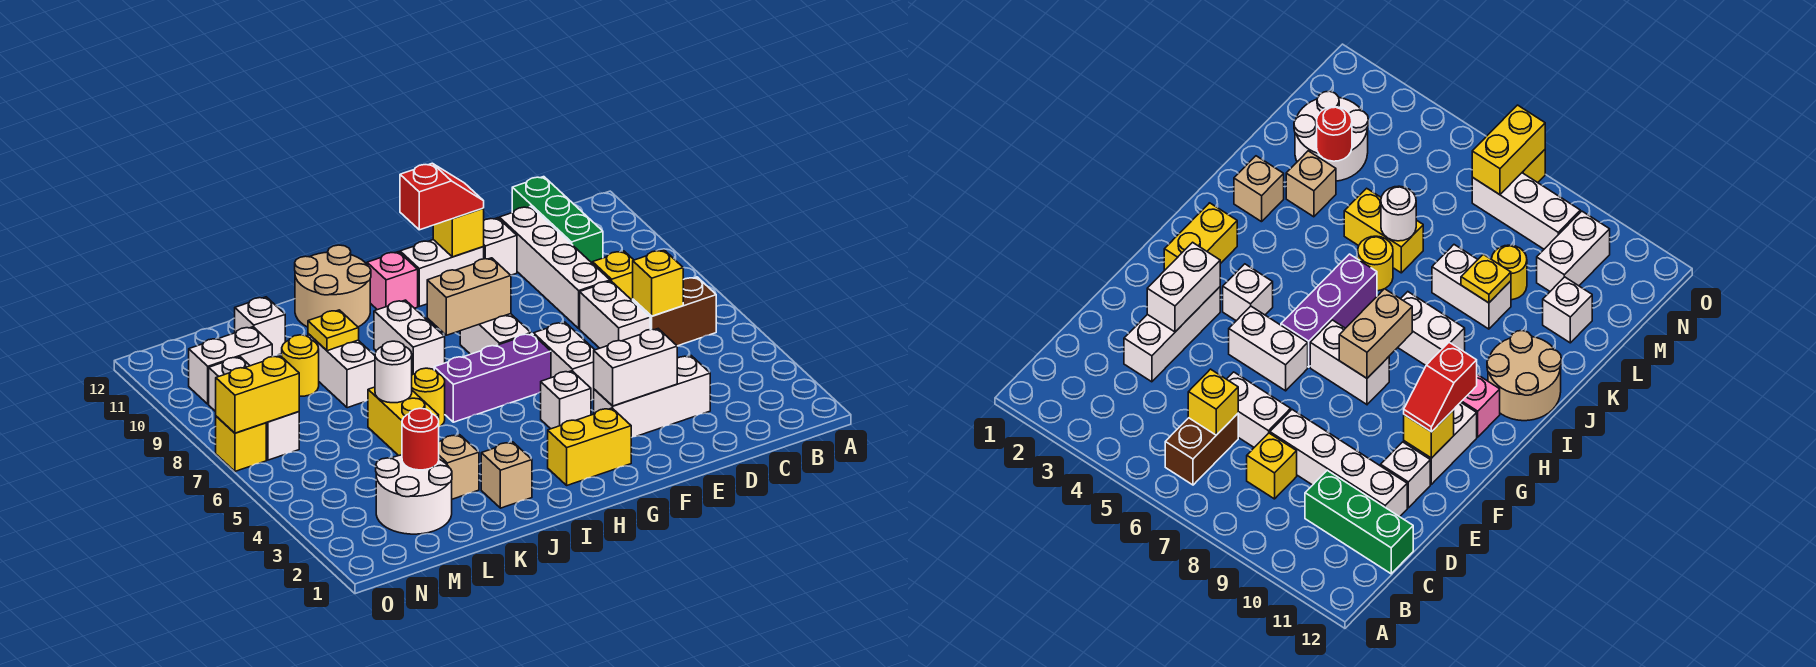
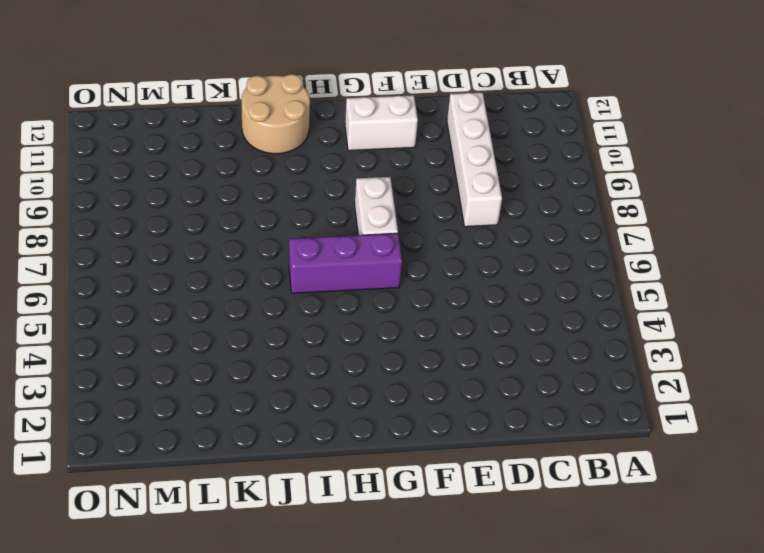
none -> brown 1x2 brick [633,277,716,346]
none -> yellow 1x1 brick [593,251,633,301]
none -> green 1x3 brick [512,177,603,264]
none -> white 1x3 brick [594,356,710,438]

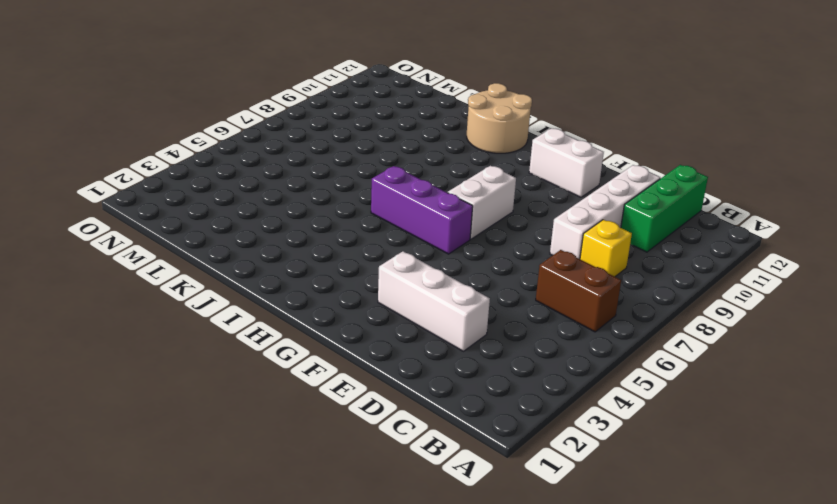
none -> white 1x2 brick [580,281,650,348]
none -> white 1x1 brick [484,218,517,275]
none -> white 1x2 brick [533,322,594,400]
none -> yellow 1x2 brick [548,408,631,485]

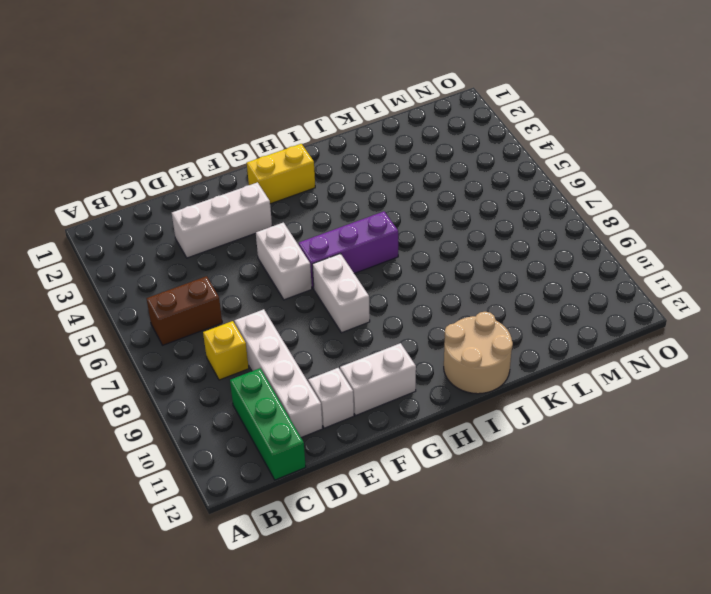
none -> white 1x2 brick [580,281,650,348]
none -> white 1x1 brick [541,371,591,429]
none -> pink 1x1 brick [367,252,418,310]
none -> white 1x2 brick [374,300,445,375]

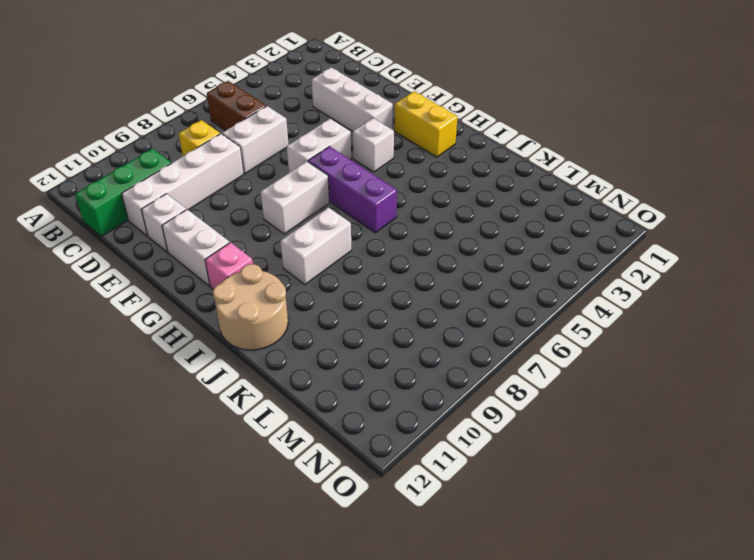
none -> tan 1x1 brick [481,442,532,508]
none -> yellow 1x1 round brick [412,368,445,427]
none -> tan 1x1 brick [439,435,479,499]
none -> yellow 1x2 brick [368,387,439,456]

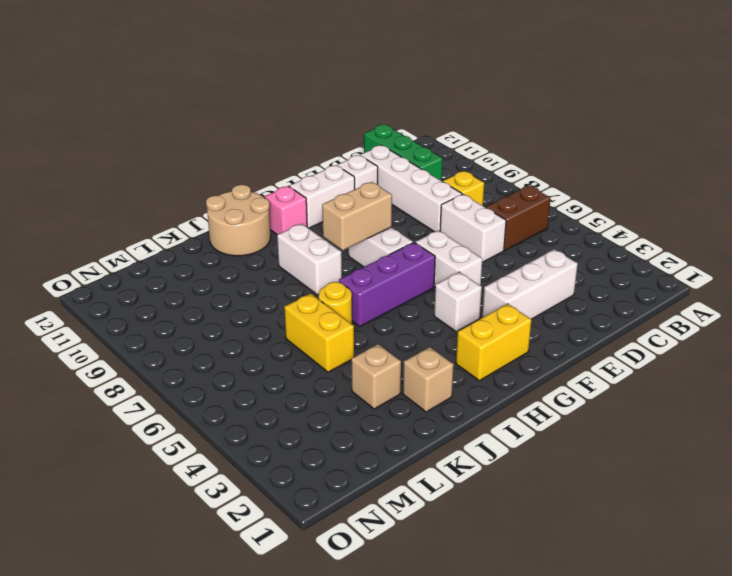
none -> white 1x2 brick [308,334,375,408]
none -> white 2x2 round brick [376,455,452,534]
none -> yellow 1x1 round brick [282,335,319,397]
none -> white 1x1 brick [235,297,285,357]

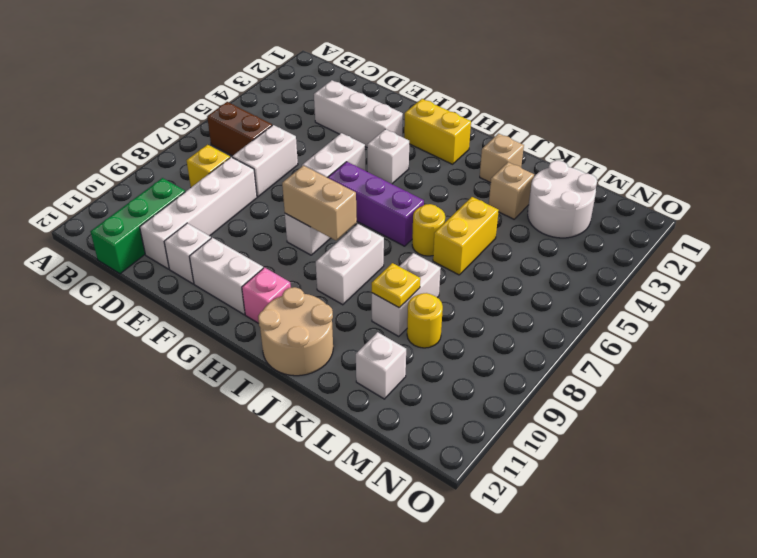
none -> white 1x2 brick [189,327,272,404]
none -> white 1x3 brick [209,357,299,460]
none -> yellow 1x1 brick [216,416,266,471]
none -> yellow 1x1 brick [633,250,683,316]

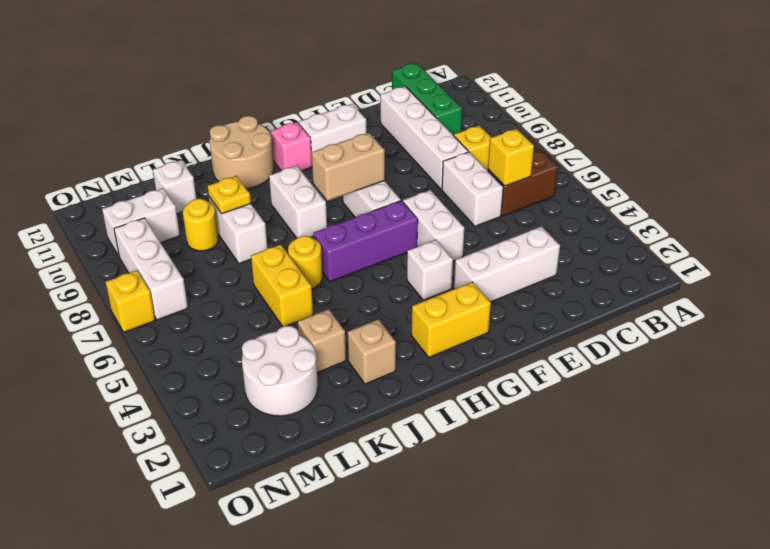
none -> white 1x1 brick [484,218,517,275]
none -> white 1x2 brick [594,329,677,406]
none -> yellow 1x1 brick [433,208,484,257]
none -> white 1x1 round brick [375,341,412,403]

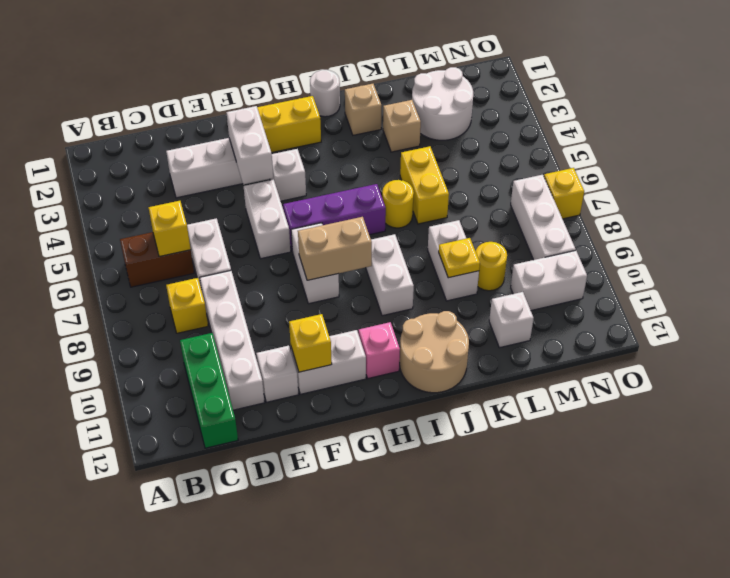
white 1x2 brick [226,106,273,184] -> white 1x2 brick turned to [594,329,677,406]
white 1x1 round brick [310,70,340,117] -> white 1x1 round brick moved to [375,341,412,403]
none -> red 1x1 round brick [402,408,439,470]
none -> yellow 1x2 brick [216,356,299,433]
none -> red 1x2 slope [400,163,484,230]

